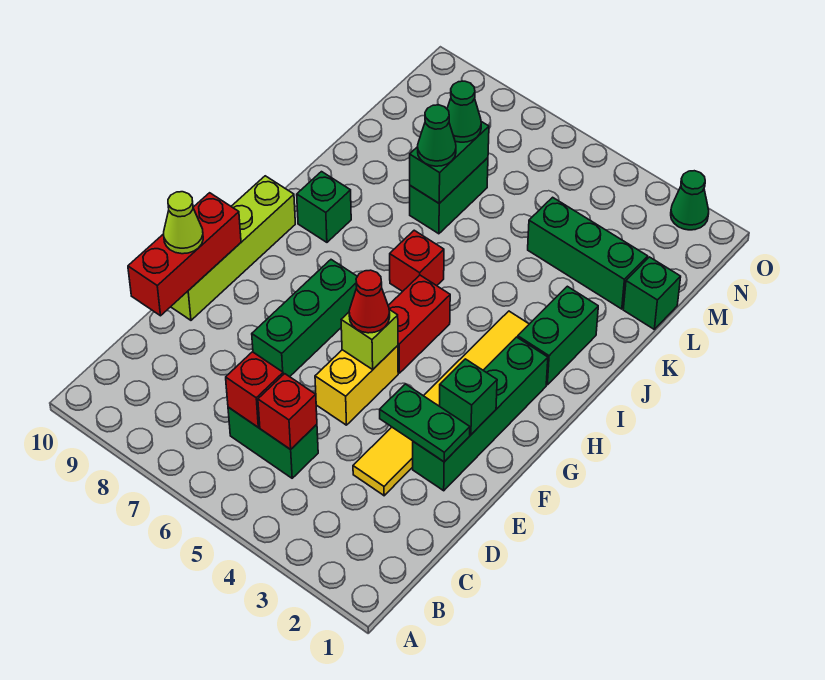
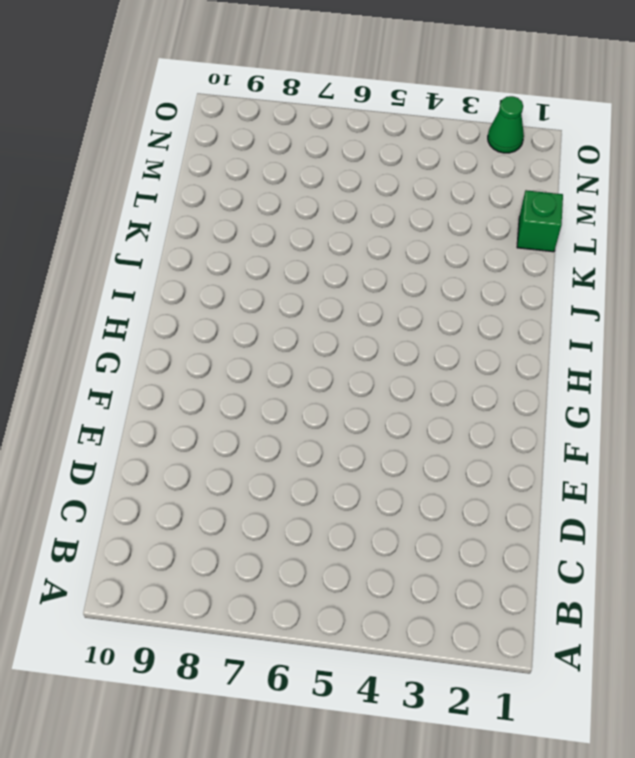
none -> green 1x2 brick [228,407,318,478]
none -> yellow 1x6 tile [353,311,529,496]
none -> green 1x4 brick [413,337,548,491]

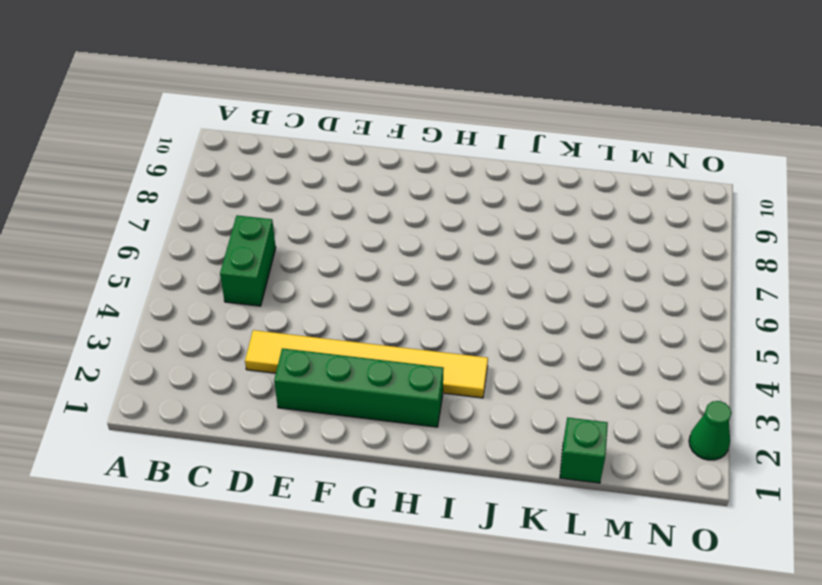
none -> yellow 1x2 brick [315,346,398,425]
none -> green 1x3 brick [252,260,357,377]
none -> lime 1x4 brick [171,176,295,320]

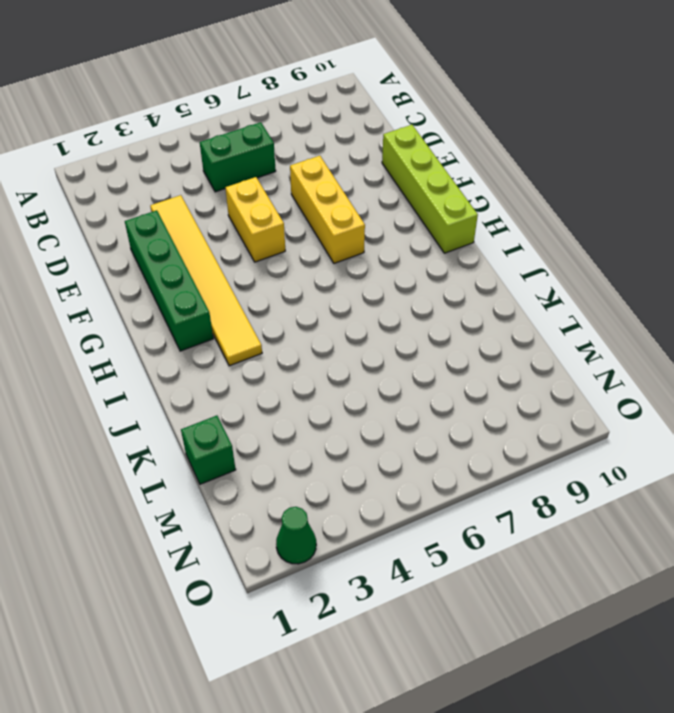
yellow 1x3 brick [290,156,365,263] -> green 1x3 brick [252,260,357,377]
none -> red 1x2 brick [388,275,450,373]
none -> green 1x2 brick [518,286,598,385]
none -> red 1x1 brick [390,230,444,292]

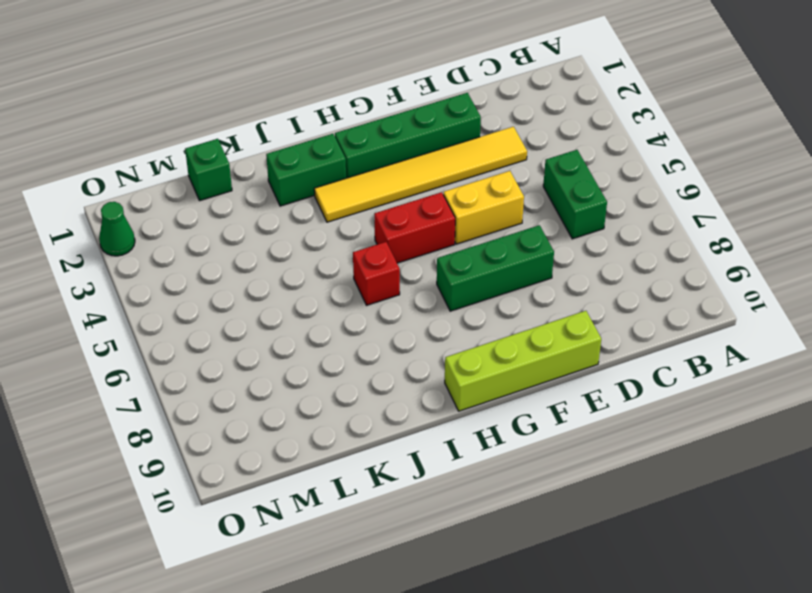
none -> green 1x1 brick [297,172,351,242]
none -> green 1x2 brick [410,158,488,234]
none -> green 1x3 brick [528,197,648,309]

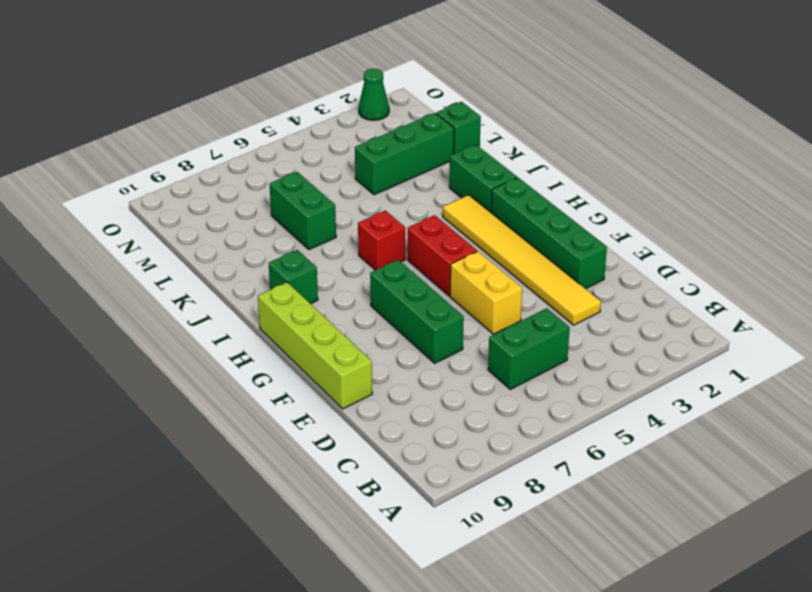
none -> red 1x1 brick [258,374,317,450]
none -> red 1x1 brick [226,352,283,427]
none -> red 1x3 brick [128,193,241,316]

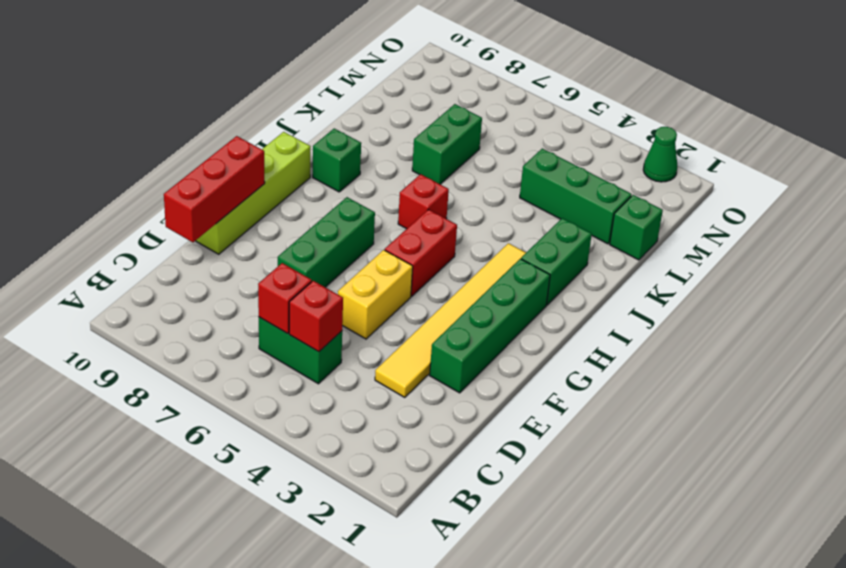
none -> green 1x2 plate [380,384,470,462]
none -> green 1x1 brick [440,359,497,435]
none -> lime 1x1 brick [341,310,398,369]

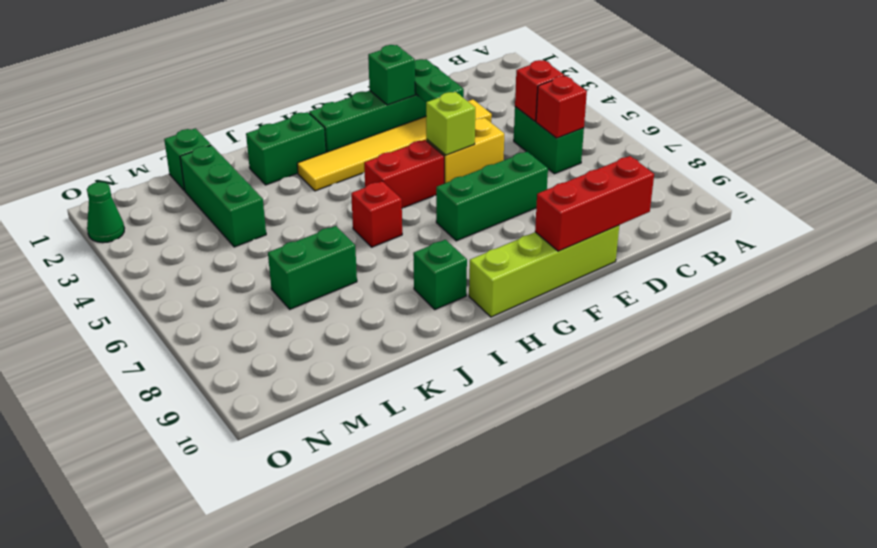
none -> green 1x2 brick [410,122,489,203]
none -> lime 1x1 cone [164,192,203,254]
none -> red 1x1 cone [349,270,390,333]

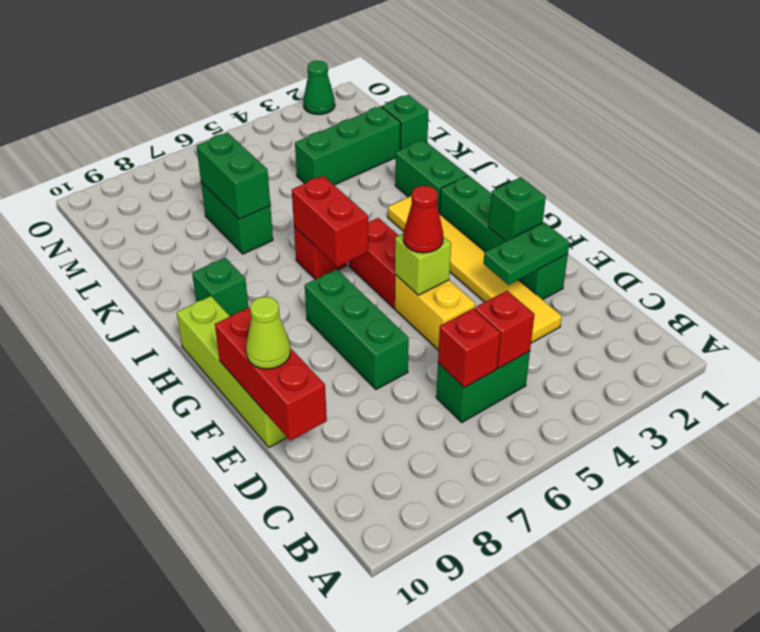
red 1x2 brick [292,176,368,267] -> none
none -> green 1x1 cone [418,105,456,166]
none -> green 1x1 cone [447,81,481,142]

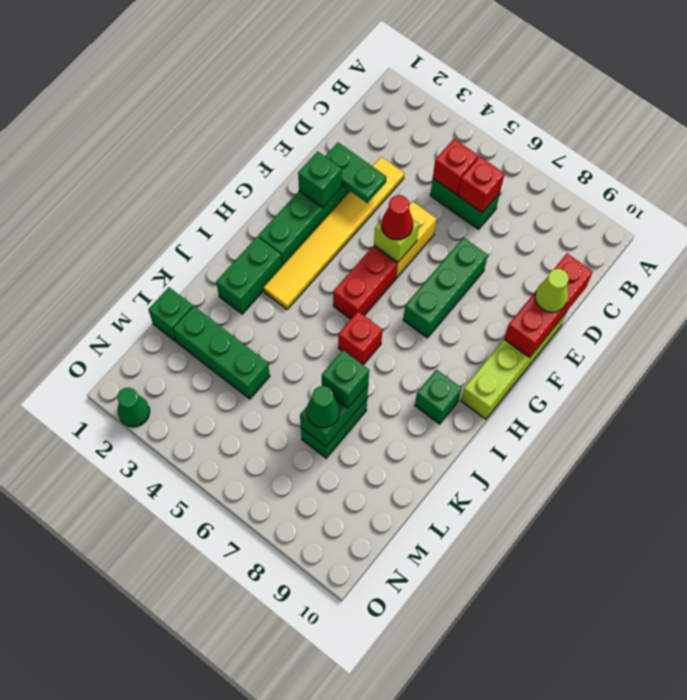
green 1x1 brick [322,350,369,408] -> green 1x1 cone [418,105,456,166]

